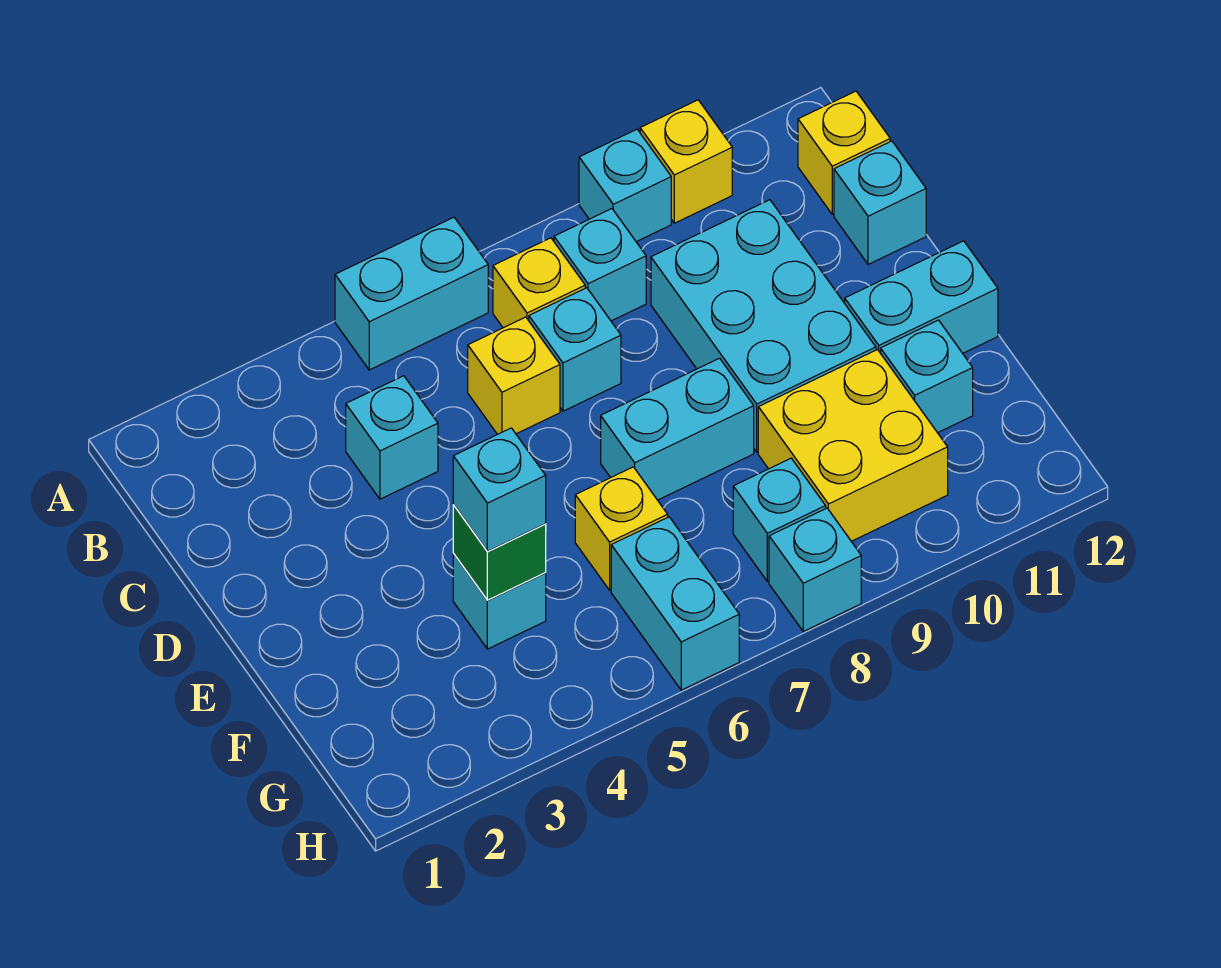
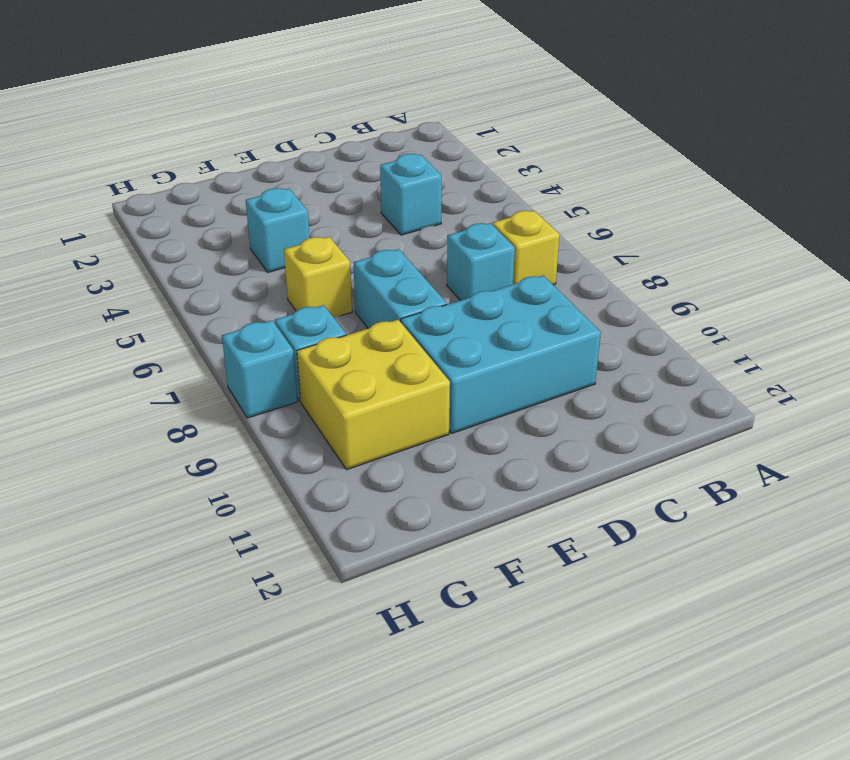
none -> cyan 1x2 brick [335,217,488,370]
none -> cyan 1x1 brick [579,129,671,242]
none -> yellow 1x1 brick [640,100,732,223]

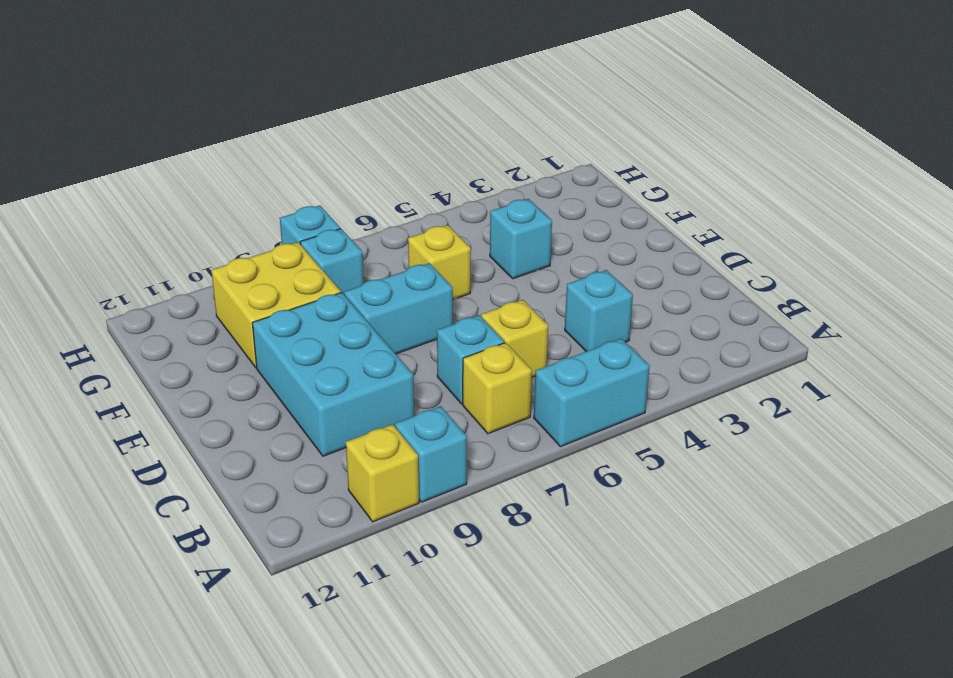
none -> cyan 1x1 brick [554,209,646,321]
none -> yellow 1x1 brick [798,91,890,214]
none -> cyan 1x1 brick [834,141,926,264]

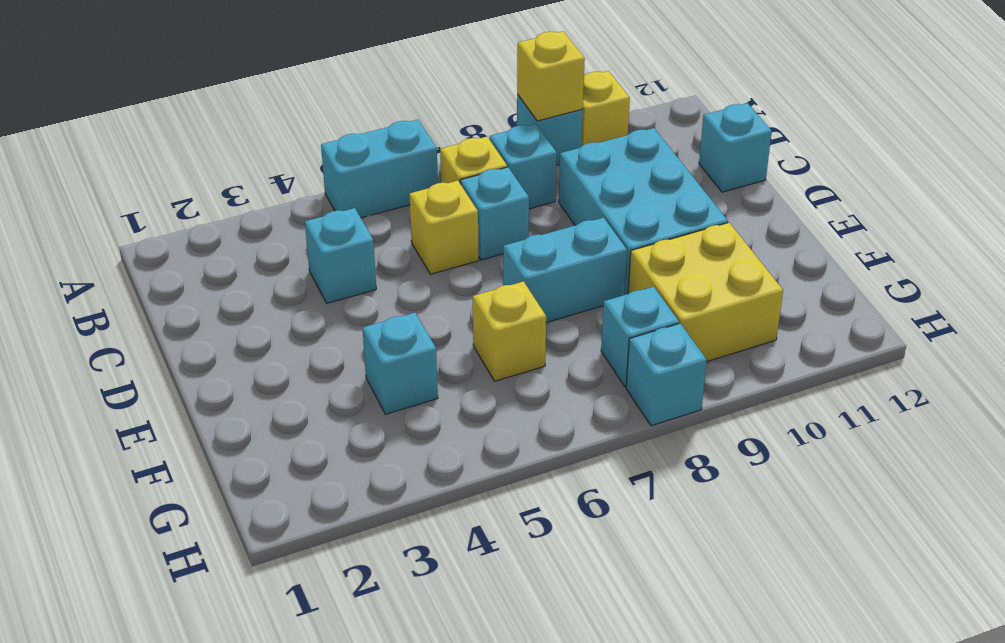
yellow 1x1 brick [517,31,585,121] -> yellow 1x1 brick moved to [798,91,890,214]
none -> cyan 1x2 brick [845,241,998,353]
none -> cyan 1x1 brick [881,320,973,433]
none -> cyan 1x2 brick [611,517,739,690]

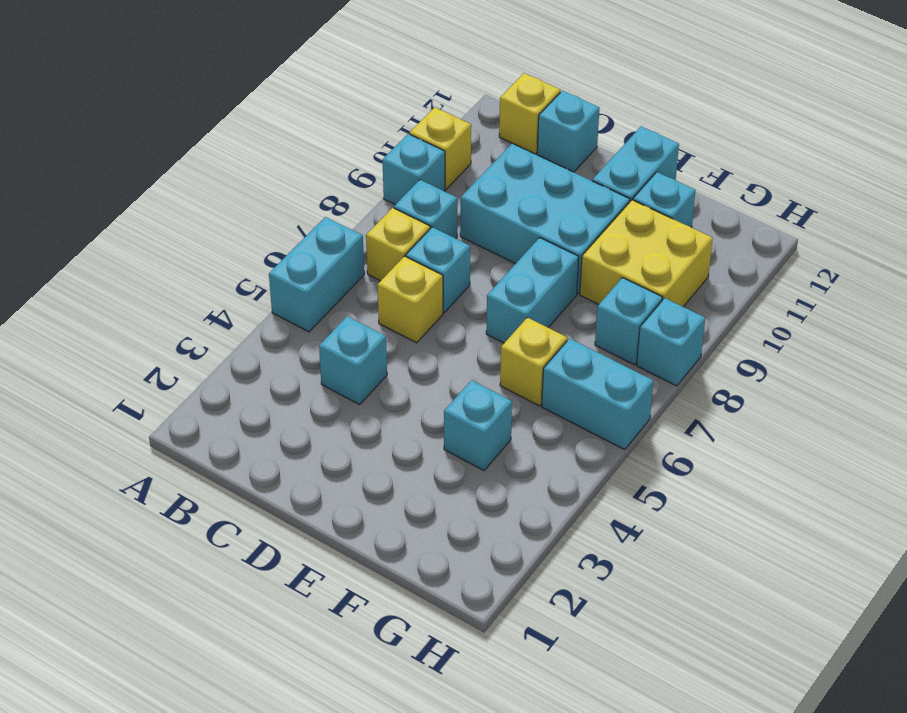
none -> green 1x1 brick [453,505,546,600]
none -> cyan 1x1 brick [453,428,546,551]

